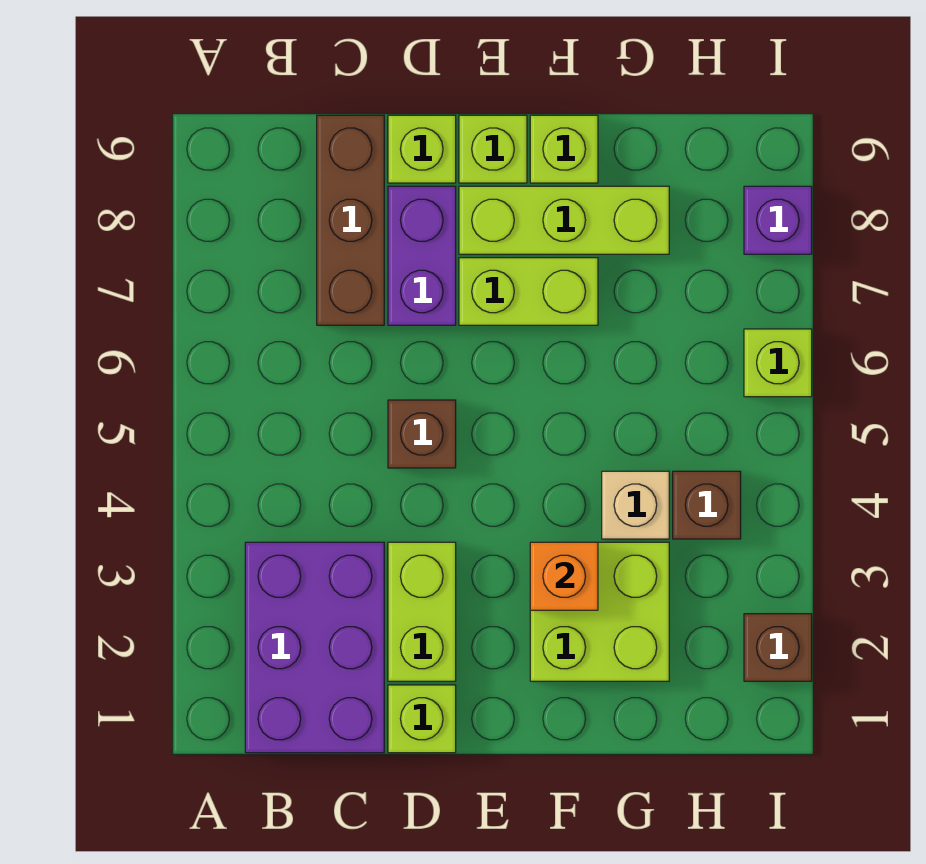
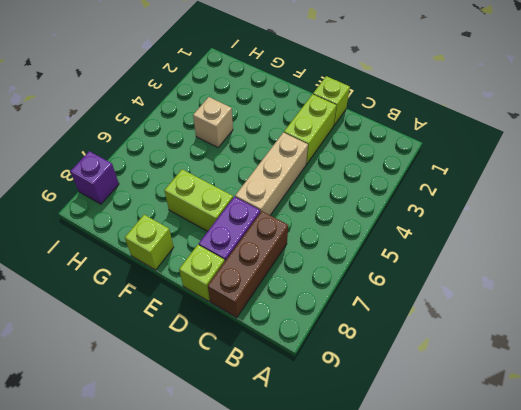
tan 1x3 brick [235,133,308,215] -> brown 1x1 brick [388,400,456,468]
none -> purple 2x3 brick [245,542,384,753]
none -> lime 1x3 brick [459,186,669,254]
none -> lime 1x1 brick [459,115,527,183]

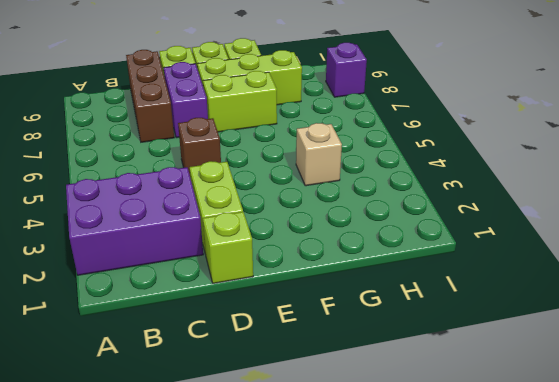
purple 2x3 brick [66,167,203,275] -> purple 2x3 brick turned to [245,542,384,753]
none -> lime 2x2 brick [530,542,669,681]
none -> brown 1x1 brick [673,471,741,539]
none -> brown 1x1 brick [744,614,812,681]

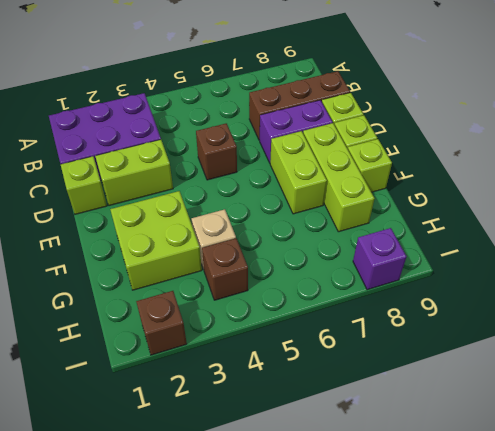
none -> lime 1x1 brick [744,329,812,397]
none -> orange 1x1 brick [530,542,598,610]

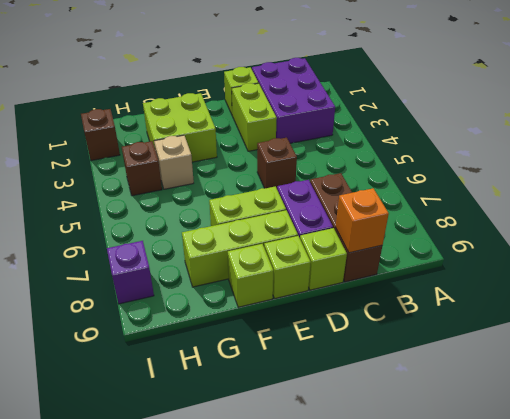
orange 1x1 brick [335,188,389,253] -> orange 1x1 brick moved to [530,542,598,610]
none -> lime 1x1 brick [744,329,812,397]

